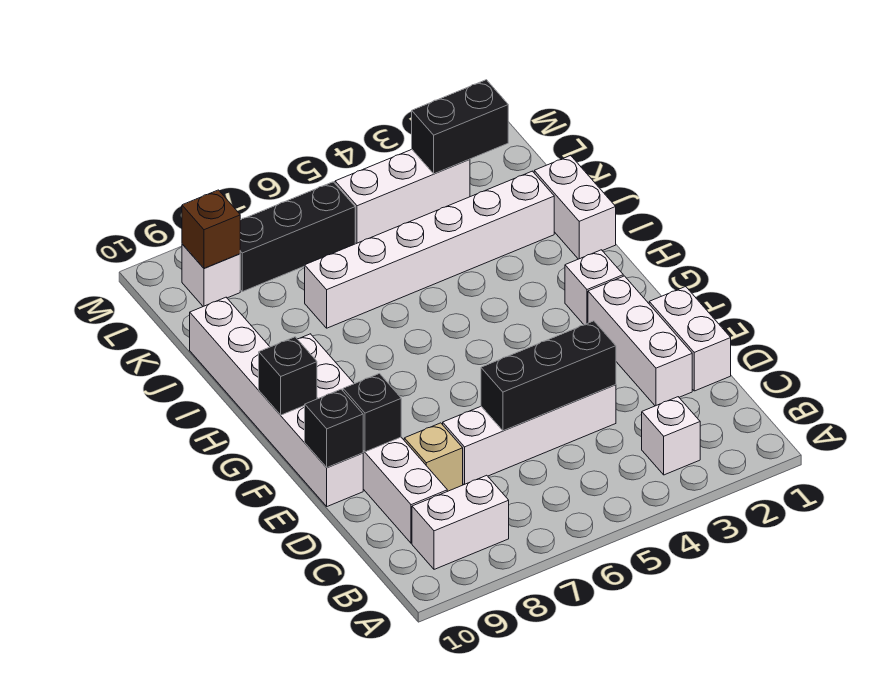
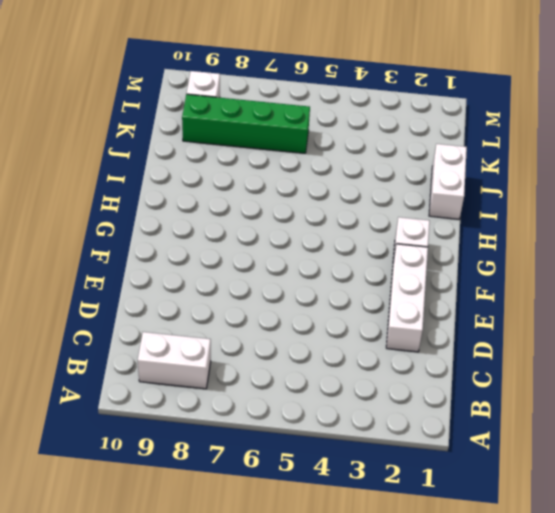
green 1x4 brick [182,94,310,153] -> none
none -> white 1x1 brick [642,397,700,475]
none -> white 1x6 brick [298,334,447,543]
none -> white 1x2 brick [649,287,731,391]

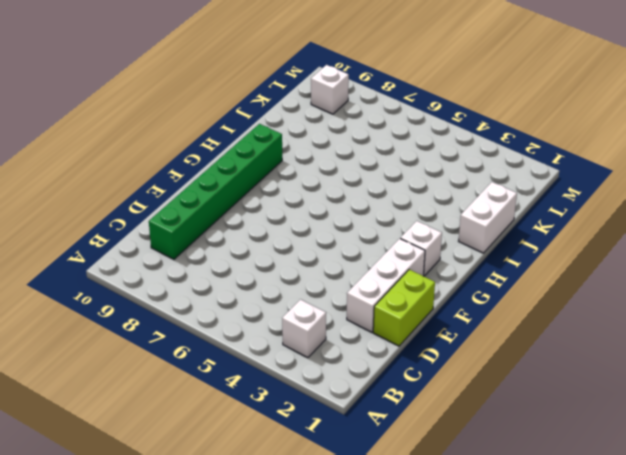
green 1x6 brick [149,124,282,259] -> white 1x6 brick [298,334,447,543]
lime 1x2 brick [373,270,435,346] -> white 1x2 brick [649,287,731,391]
none -> white 1x2 brick [412,475,509,569]
none -> white 1x4 brick [443,385,616,485]
none -> tan 1x1 brick [404,423,463,491]

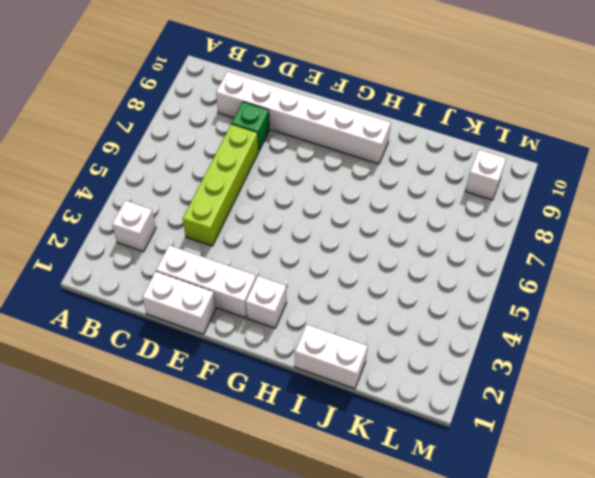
lime 1x4 brick [183,124,259,246] -> white 1x4 brick [443,385,616,485]
green 1x1 brick [232,102,269,151] -> tan 1x1 brick [404,423,463,491]
none -> white 1x2 brick [412,475,509,569]
none -> white 1x6 brick [190,297,363,506]
none -> white 1x6 brick [305,171,554,328]

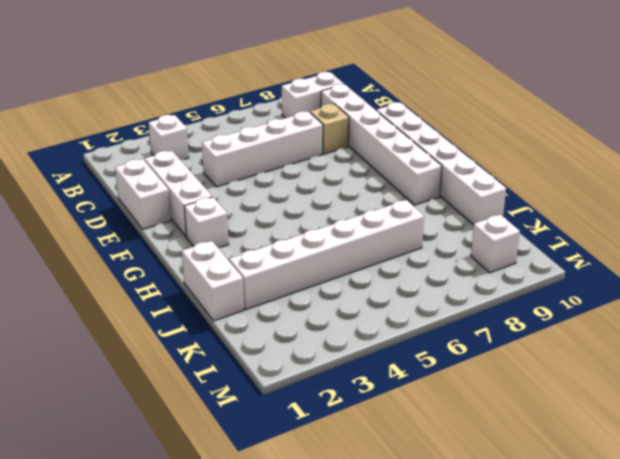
none -> white 1x3 brick [335,150,470,244]
none -> black 1x3 brick [240,182,355,292]
none -> black 1x3 brick [481,321,616,431]

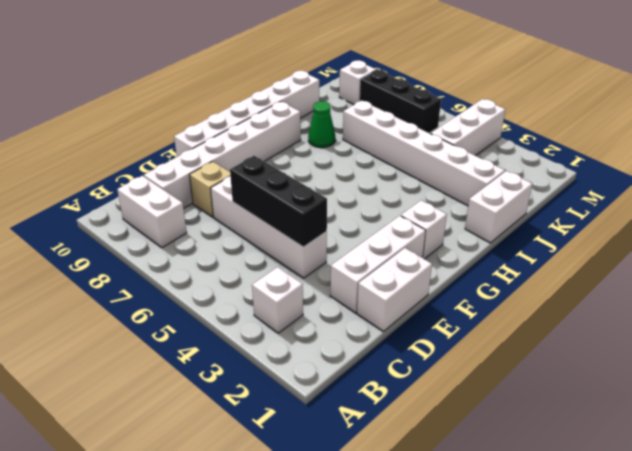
green 1x1 cone [308,101,335,148] -> none
white 1x3 brick [431,99,505,156] -> white 1x3 brick turned to [335,150,470,244]
none -> black 1x1 brick [343,374,401,452]
none -> black 1x1 brick [305,389,363,468]
none -> black 1x1 brick [259,337,317,415]

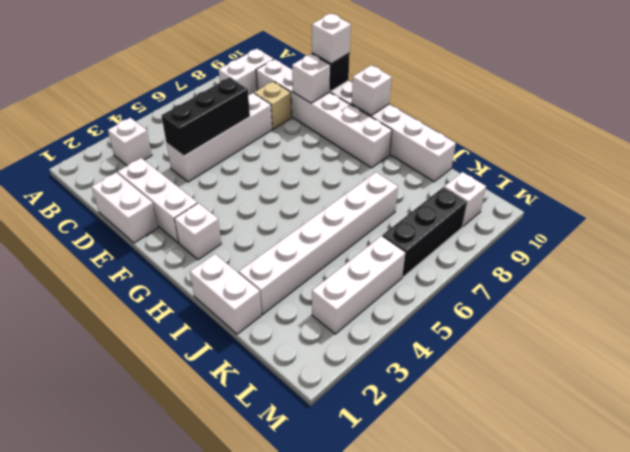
white 1x1 brick [292,54,330,103] -> black 1x1 brick [343,374,401,452]
white 1x1 brick [312,14,351,64] -> none
white 1x1 brick [352,65,392,115] -> black 1x1 brick [259,337,317,415]
none -> black 1x2 brick [412,80,508,174]
none -> brown 1x1 brick [182,190,240,268]

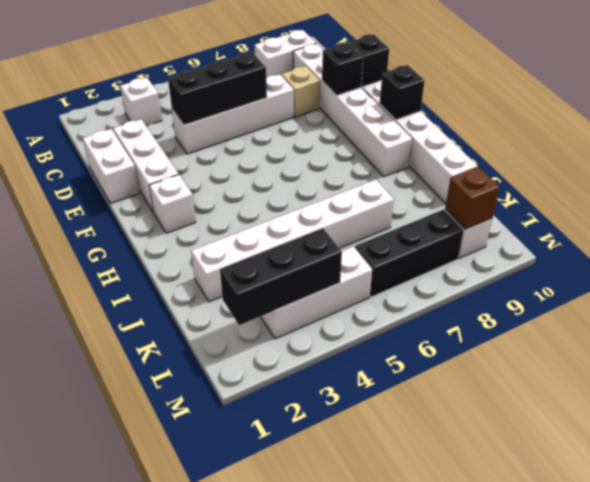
black 1x3 brick [220,228,342,325] -> black 1x2 brick [412,80,508,174]
none -> white 1x2 brick [534,155,616,259]

